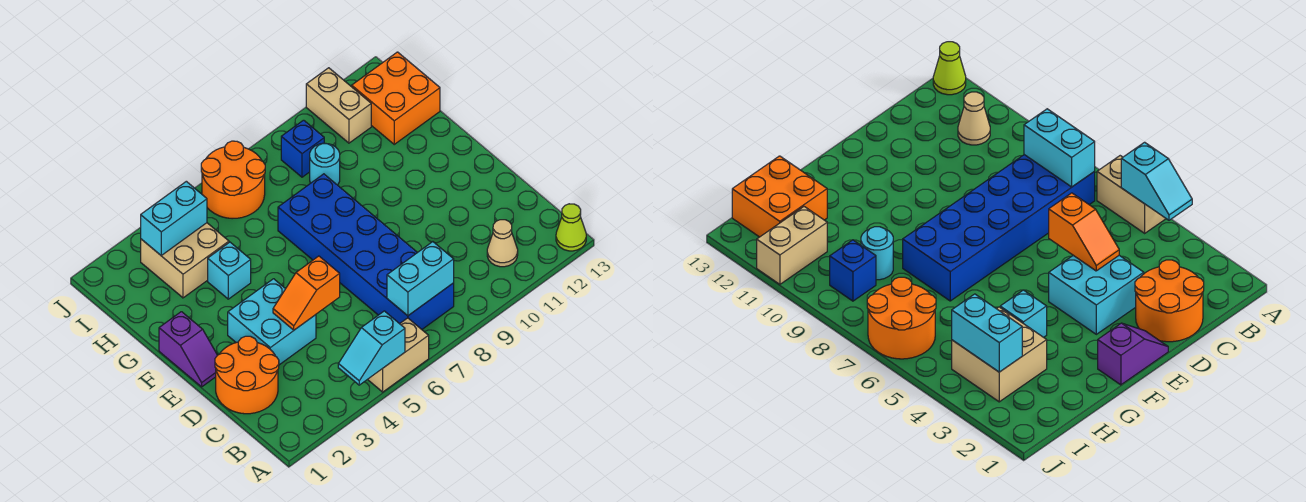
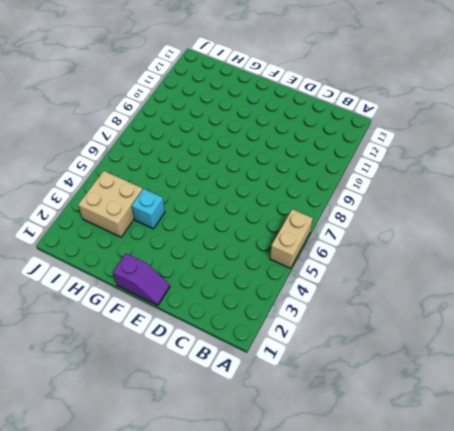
none -> lime 1x1 cone [556,204,586,251]
none -> blue 2x6 brick [278,174,454,329]
none -> tan 1x1 cone [487,220,518,267]

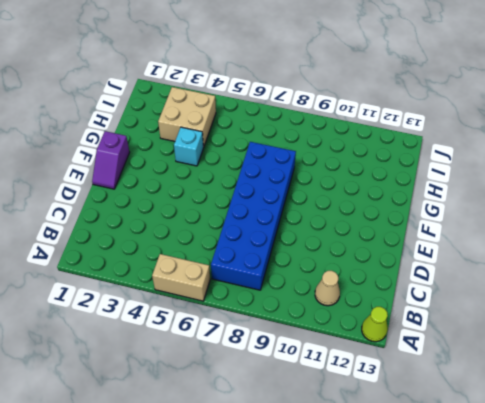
none -> orange 2x2 round brick [215,336,279,414]
none -> cyan 2x2 brick [228,279,316,365]
none -> cyan 1x1 round brick [310,143,340,185]

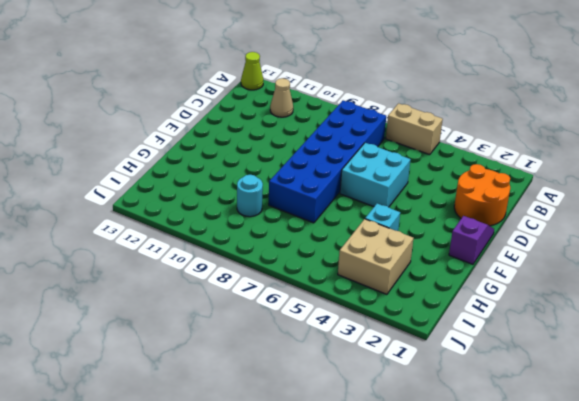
cyan 2x2 brick [340,143,410,207] -> cyan 2x2 brick moved to [228,279,316,365]
none -> orange 2x2 brick [352,52,440,144]
none -> orange 2x2 round brick [201,141,265,219]
none -> blue 1x1 brick [281,120,324,177]

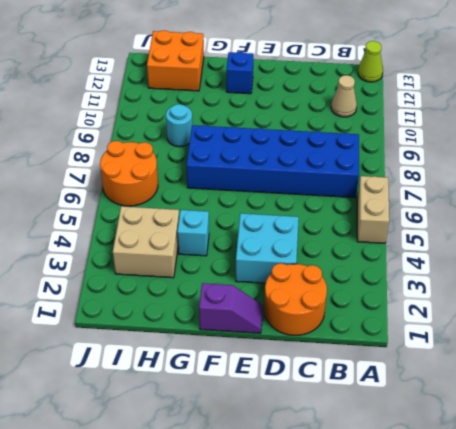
blue 1x1 brick [227,52,253,94] -> blue 1x1 brick moved to [281,120,324,177]
none -> tan 1x2 brick [306,68,371,143]
none -> cyan 1x2 slope [338,311,405,385]
none -> cyan 1x2 brick [387,242,454,316]

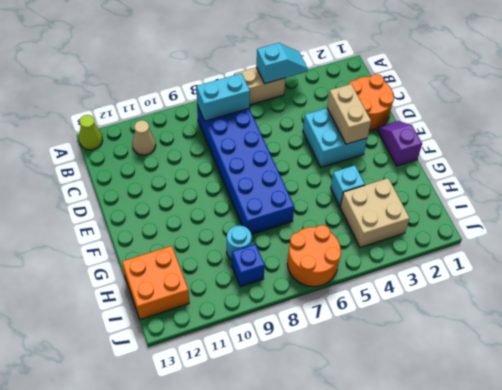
tan 1x2 brick [327,84,371,144] -> tan 1x2 brick moved to [306,68,371,143]
none -> orange 1x2 slope [273,256,340,330]
none -> cyan 1x2 brick [141,181,207,255]

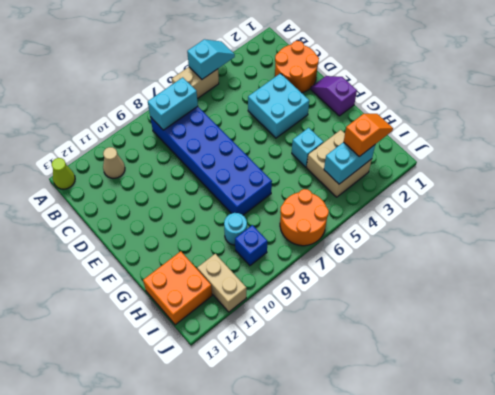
orange 1x2 slope [344,114,393,157] -> orange 1x2 slope moved to [273,256,340,330]

